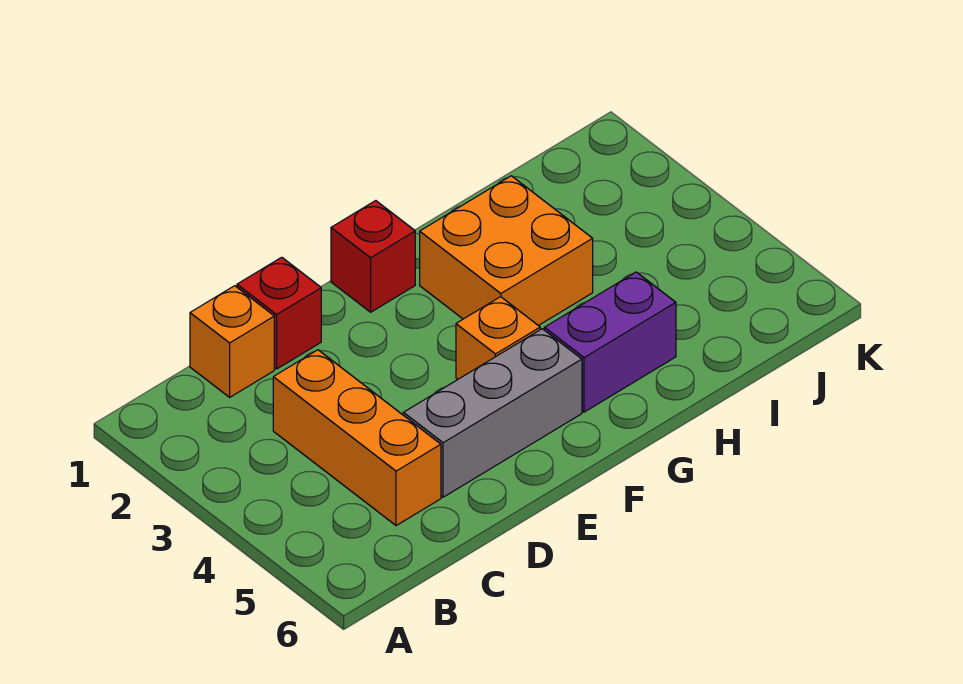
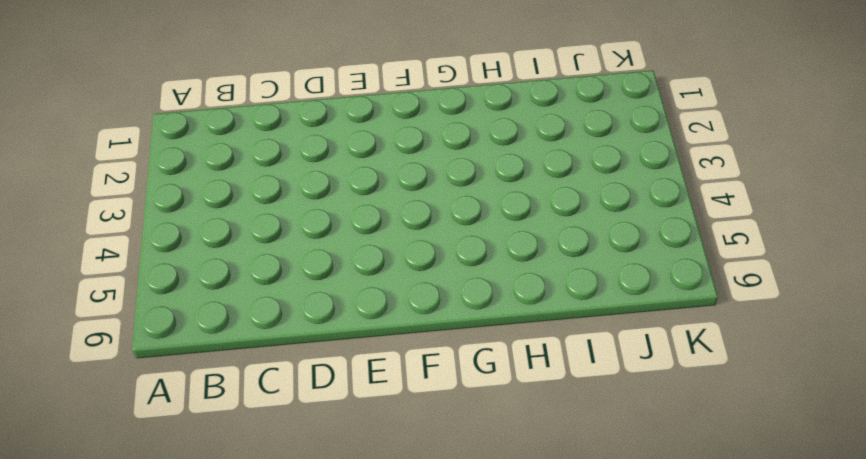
none -> orange 1x1 brick [190,286,274,397]
none -> orange 1x3 brick [273,350,441,526]

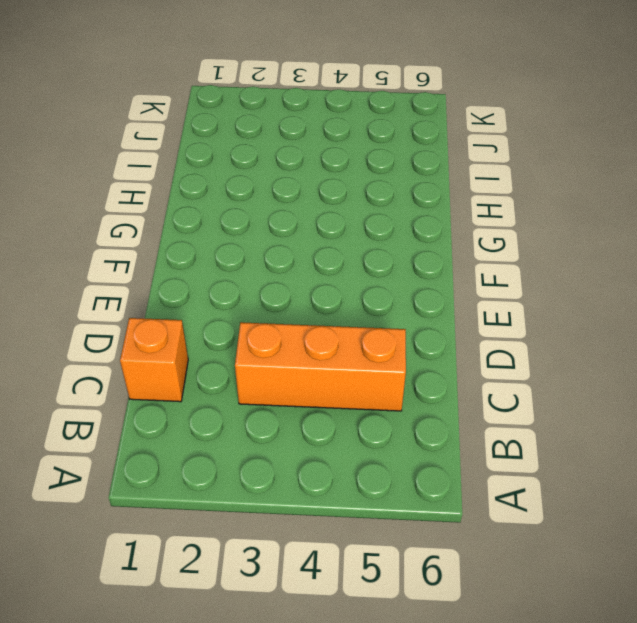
none -> red 1x1 brick [237,257,321,369]
none -> grey 1x3 brick [403,329,582,497]

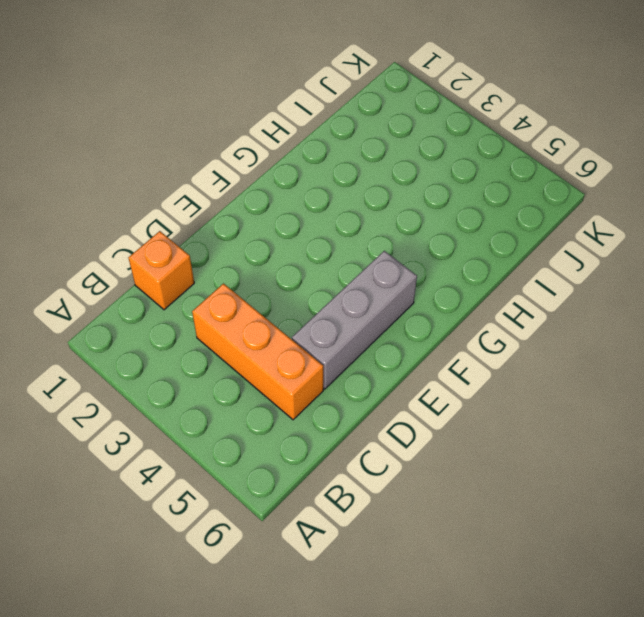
none -> red 1x1 brick [237,257,321,369]
none -> red 1x1 brick [331,201,415,312]

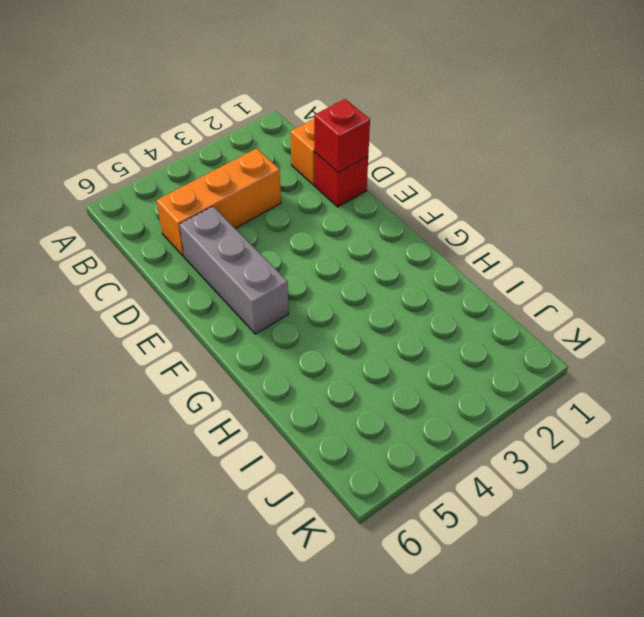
red 1x1 brick [314,99,370,172] -> red 1x1 brick moved to [331,201,415,312]
none -> orange 1x1 brick [456,297,540,379]
none -> orange 2x2 brick [420,176,593,326]

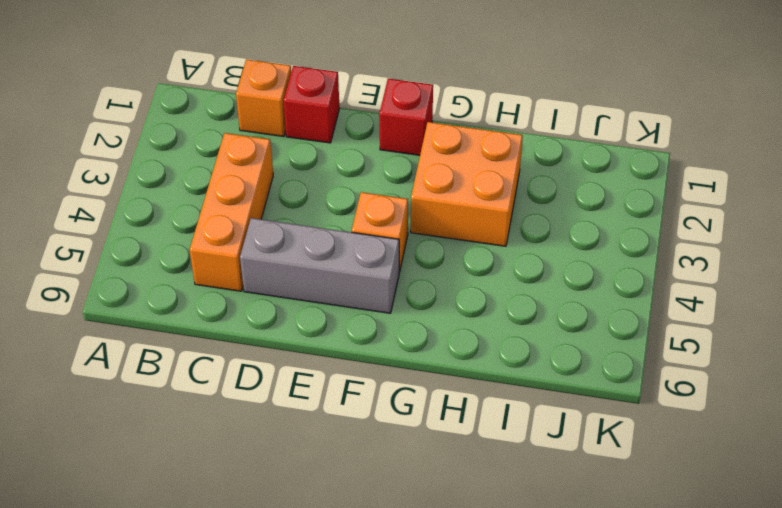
none -> purple 1x2 brick [544,272,676,412]

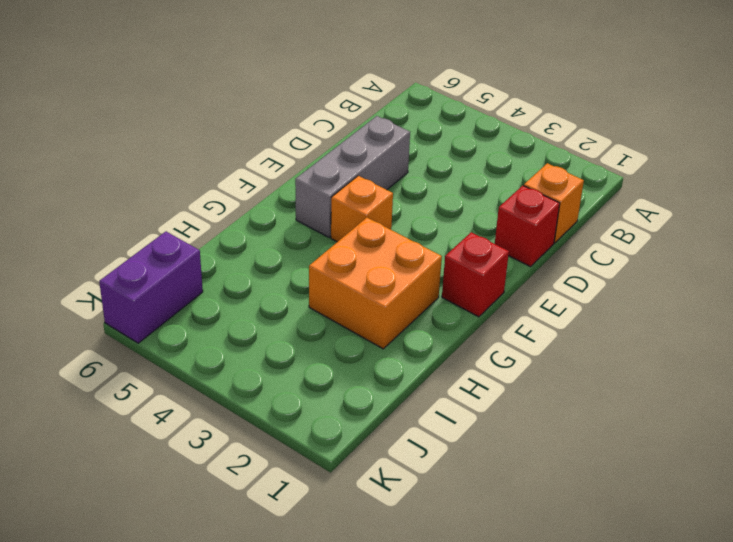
purple 1x2 brick [99,232,203,343] -> purple 1x2 brick moved to [544,272,676,412]
none -> orange 1x3 brick [273,350,441,526]

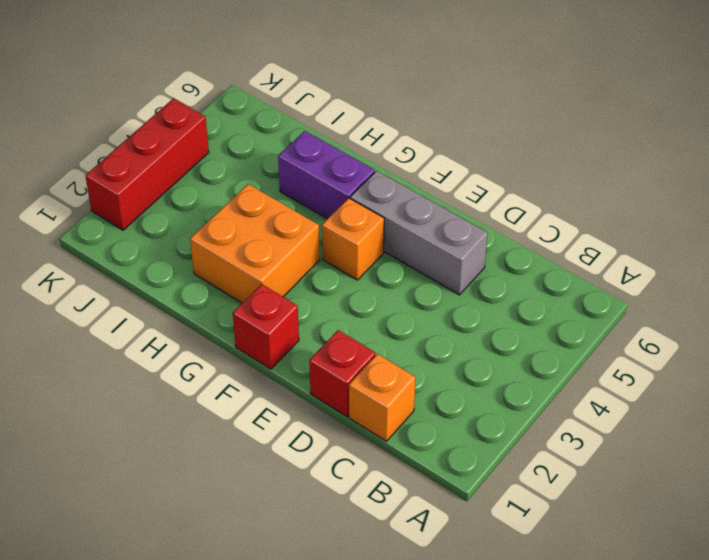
red 1x3 brick [85,98,209,230] -> none
none -> orange 1x3 brick [273,350,441,526]

